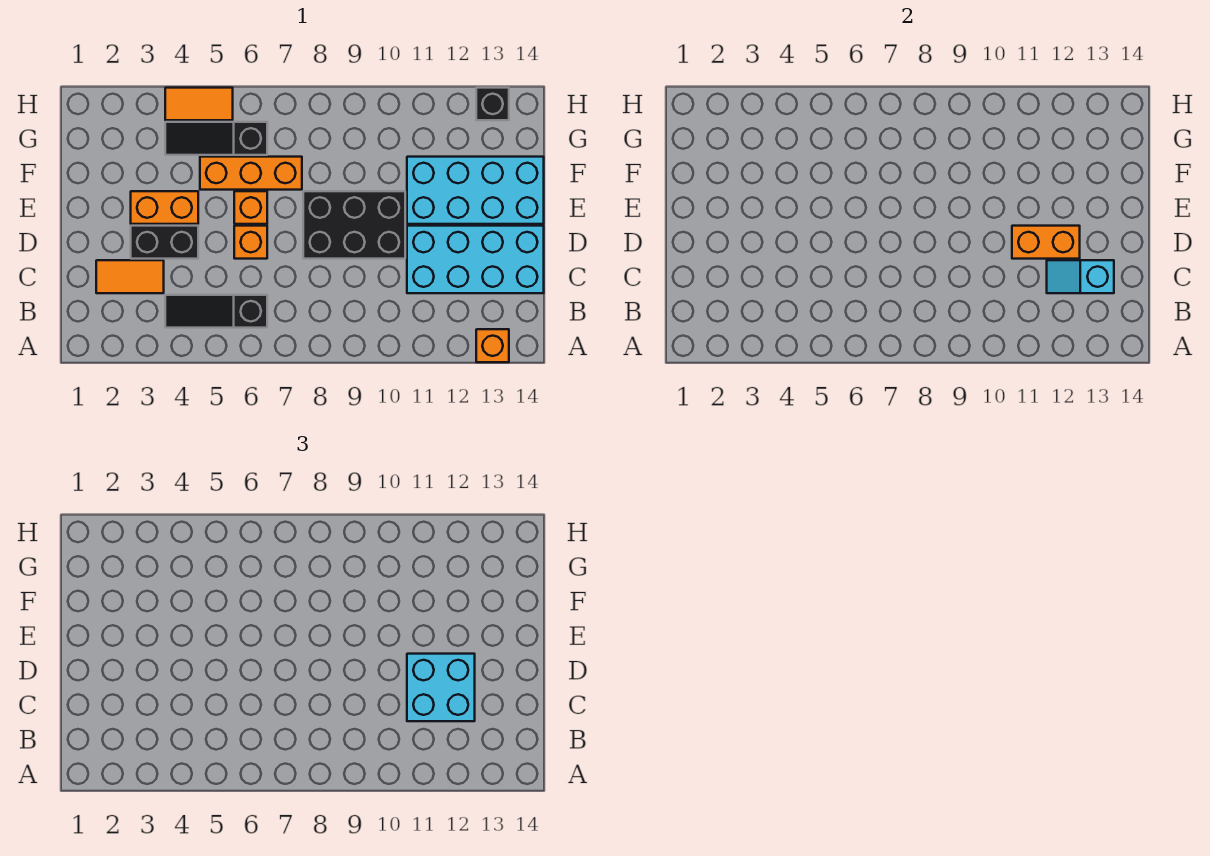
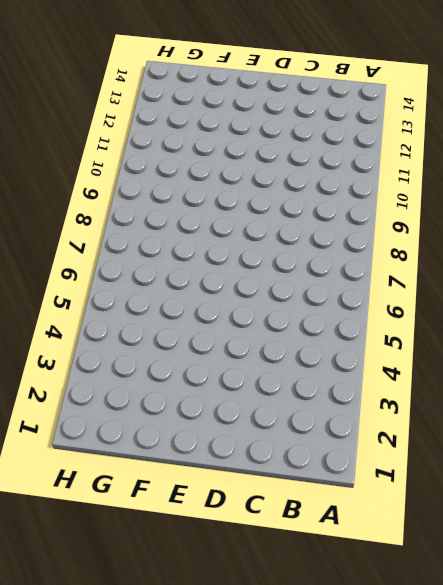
none -> orange 1x1 brick [476,329,509,362]
none -> black 1x3 slope [165,295,267,328]
none -> orange 1x2 tile [96,260,164,293]

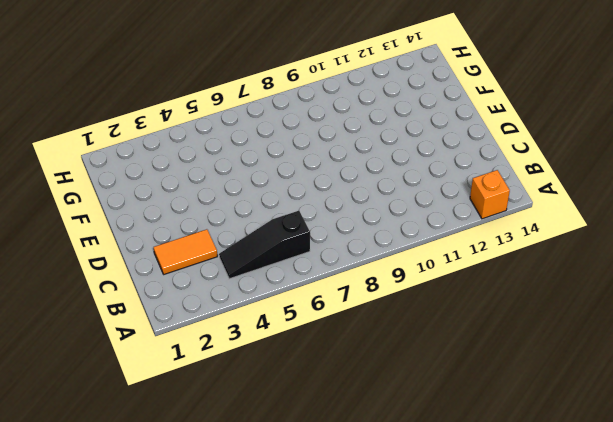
none -> cyan 2x4 brick [407,226,544,293]
none -> black 1x2 brick [131,226,198,259]
none -> orange 1x1 brick [234,226,267,259]

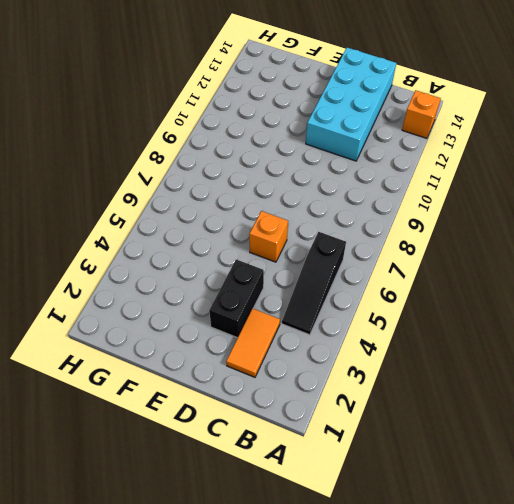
none -> black 2x3 brick [303,191,405,259]
none -> orange 1x2 brick [131,191,198,224]
none -> orange 1x1 brick [234,191,267,224]

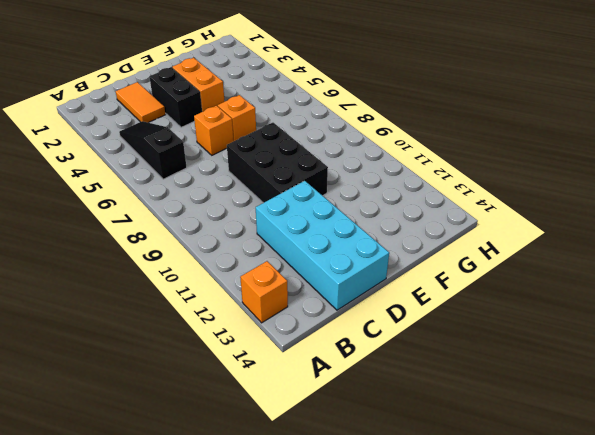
none -> cyan 2x4 brick [407,157,544,224]
none -> orange 1x3 brick [200,157,302,190]
none -> black 1x3 slope [165,122,267,155]

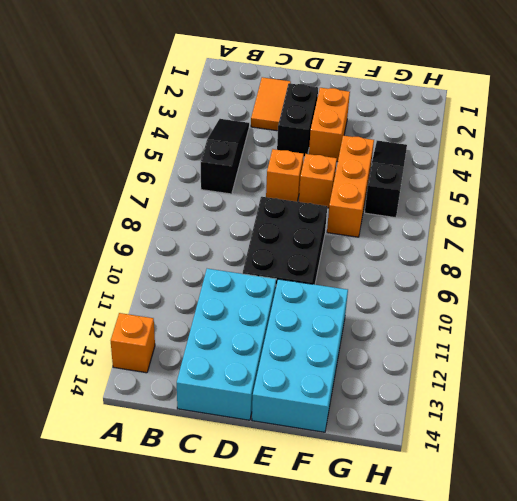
none -> orange 1x2 tile [165,88,233,120]
none -> black 1x1 brick [476,88,509,120]
none -> cyan 1x2 slope [1047,260,1114,293]

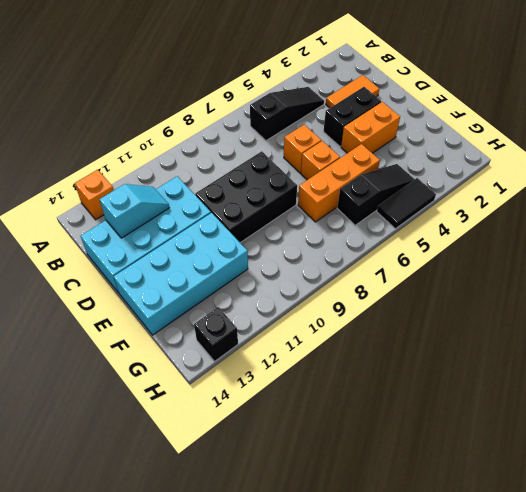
black 1x2 tile [377,178,436,229] -> orange 1x2 tile [165,88,233,120]
none -> orange 1x2 brick [1012,226,1080,259]
none -> cyan 2x2 brick [407,654,475,721]

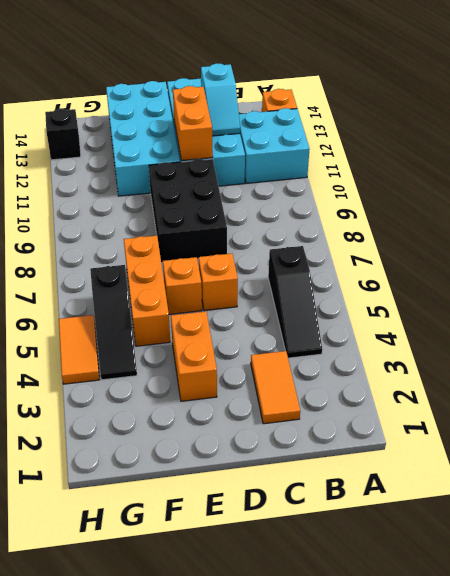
cyan 2x2 brick [239,108,310,183] -> cyan 2x2 brick moved to [407,654,475,721]
none -> black 1x2 brick [131,226,198,259]

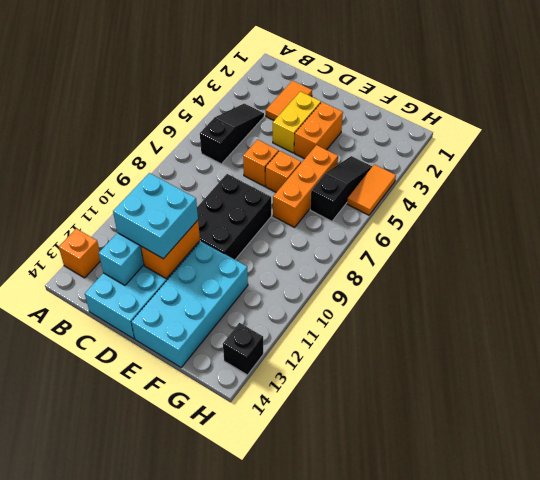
yellow 1x2 brick [273,92,321,153] -> black 1x2 brick [131,226,198,259]

